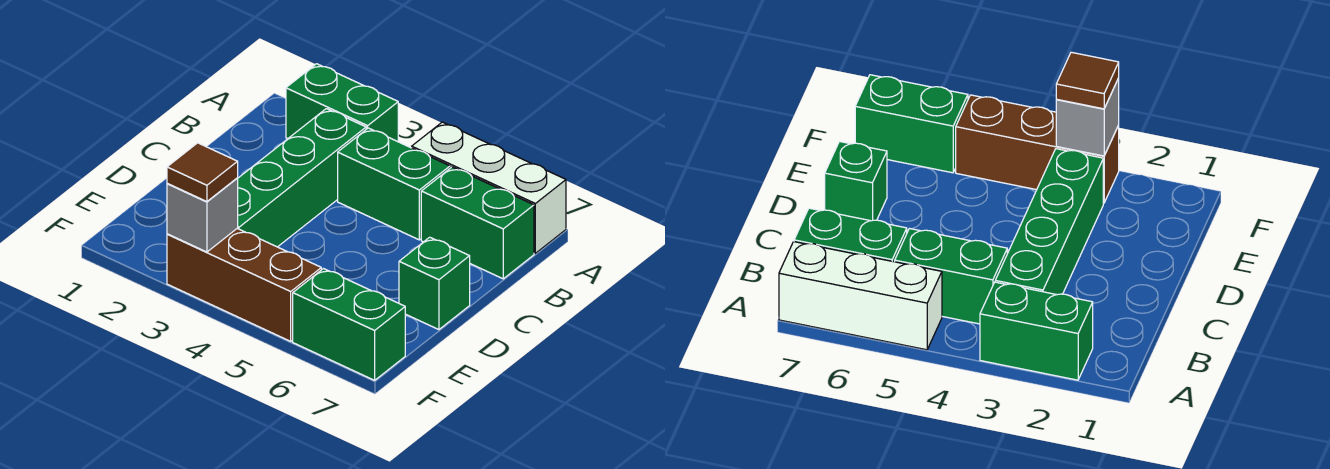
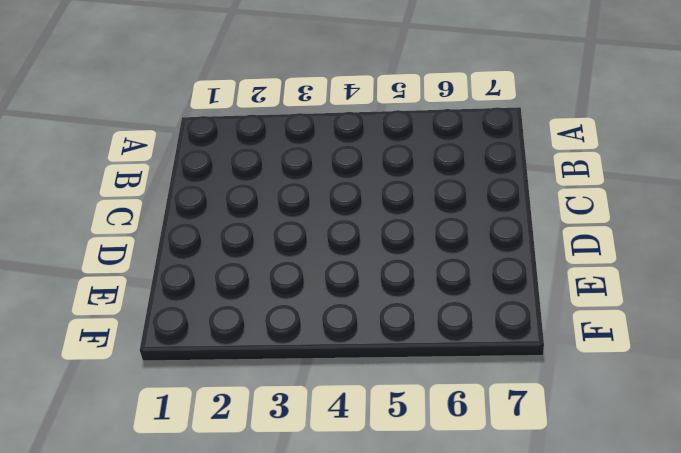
none -> green 1x2 brick [286,64,398,142]
none -> white 1x3 brick [412,122,566,253]

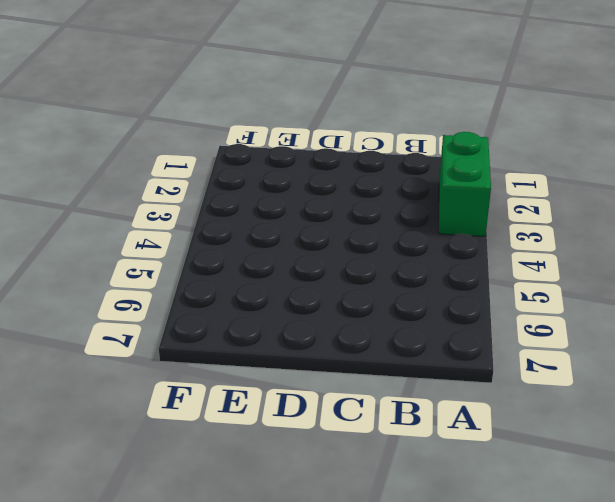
none -> white 1x3 brick [412,122,566,253]
none -> green 1x4 brick [237,109,366,247]

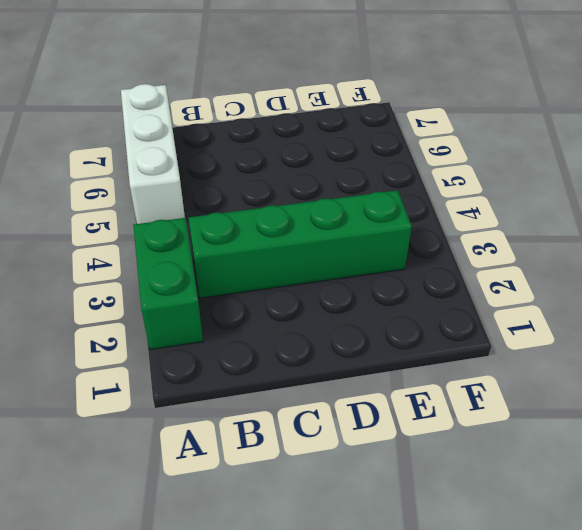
none -> green 1x2 brick [338,128,450,240]
none -> green 1x2 brick [421,167,534,279]

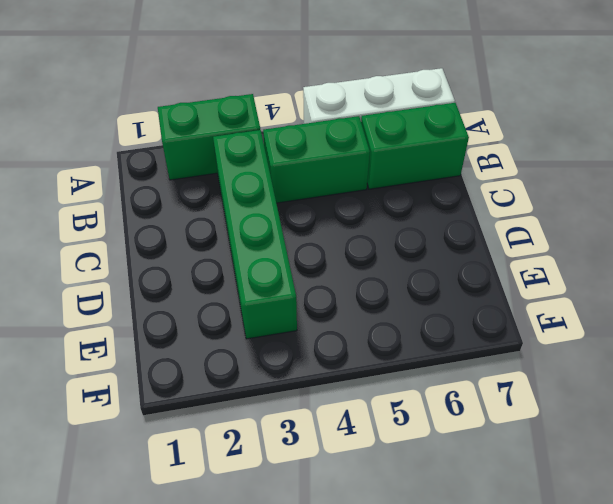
none -> green 1x1 brick [399,237,470,330]
none -> brown 1x3 brick [167,229,321,341]

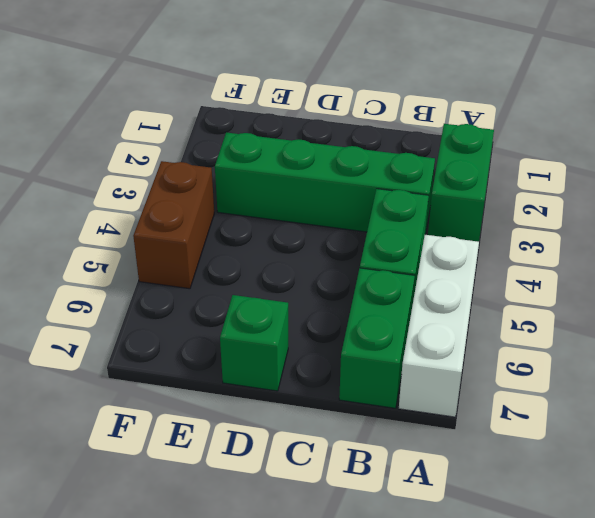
brown 1x2 brick [133,161,214,289] -> brown 1x3 brick [167,229,321,341]
none -> green 1x2 brick [293,269,405,380]
none -> grey 1x1 brick [167,178,238,252]

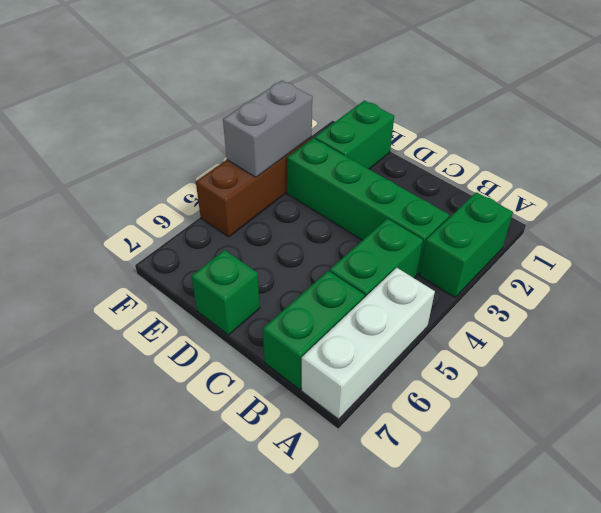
green 1x2 brick [314,100,394,169] -> green 1x2 brick moved to [293,269,405,380]
grey 1x2 brick [223,80,312,177] -> grey 1x1 brick [167,178,238,252]
none -> brown 1x1 tile [167,143,238,202]

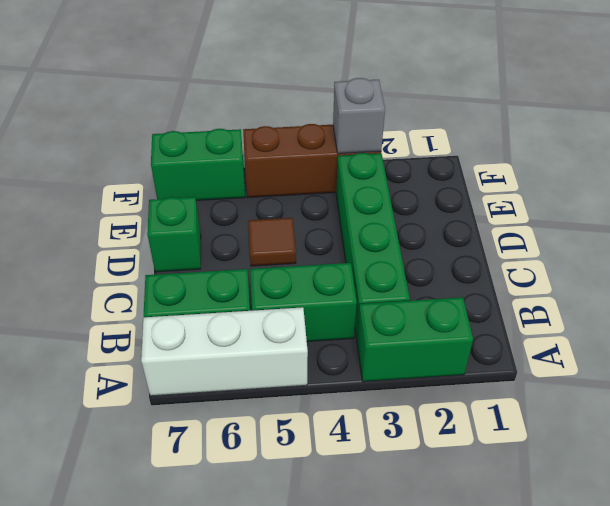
brown 1x1 tile [248,218,296,266] -> brown 1x1 tile moved to [167,143,238,202]

